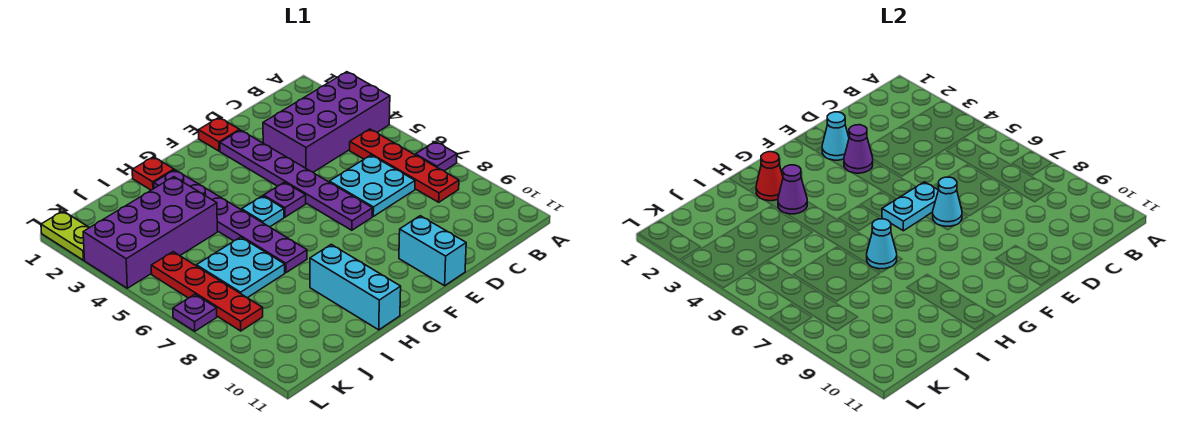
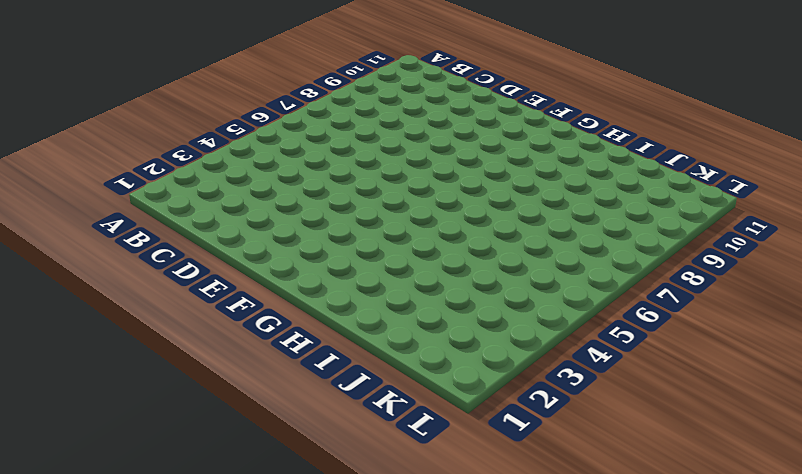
none -> purple 2x4 brick [263,72,390,172]
none -> purple 1x1 plate [416,141,457,171]
none -> red 1x4 plate [350,129,459,202]

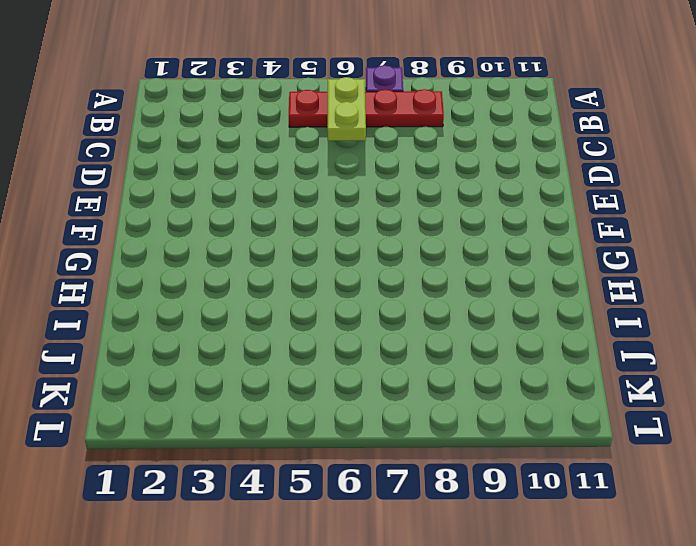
lime 1x2 plate [327,77,366,141] -> lime 1x2 plate turned to [41,211,89,260]
none -> purple 2x4 brick [263,72,390,172]
none -> cyan 2x2 plate [329,155,415,216]
none -> red 1x1 plate [198,118,240,151]

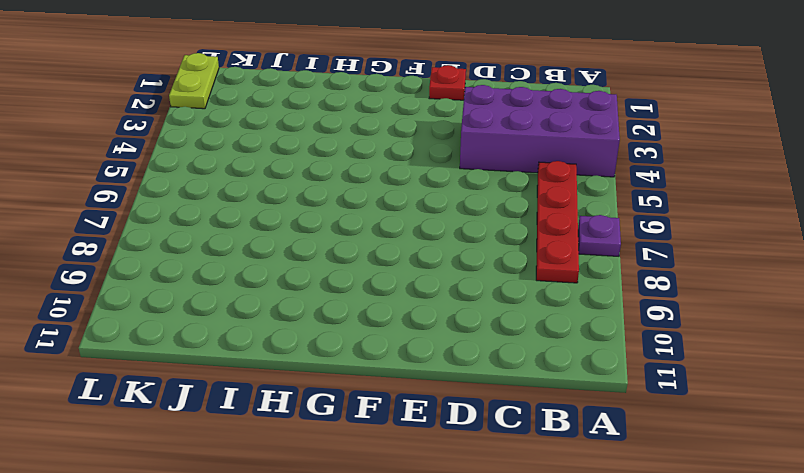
none -> cyan 2x2 plate [329,155,415,216]
none -> purple 1x6 plate [220,130,373,230]
none -> cyan 1x2 brick [399,216,466,286]

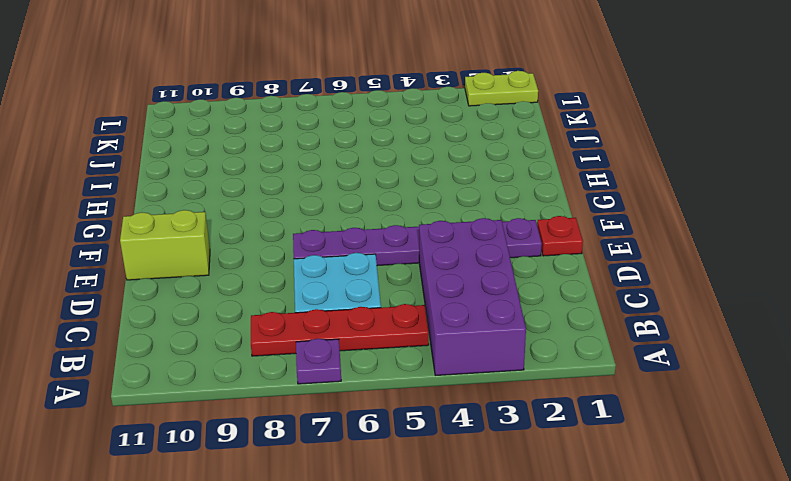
lime 1x2 brick [120,210,210,280] -> cyan 1x2 brick [399,216,466,286]
none -> purple 1x1 plate [264,182,306,217]
none -> cyan 1x1 plate [242,196,284,227]
none -> red 1x1 plate [132,157,174,190]

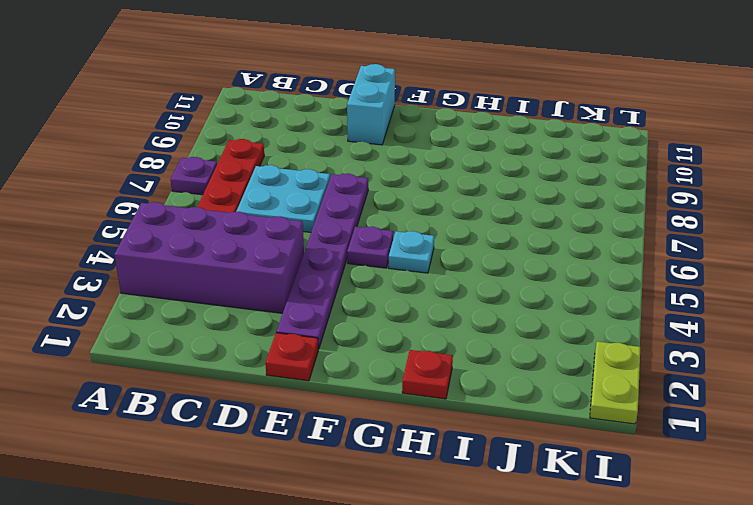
none -> purple 1x6 plate [154,170,307,273]
none -> cyan 1x3 brick [310,244,401,330]
none -> purple 2x4 brick [83,177,217,288]

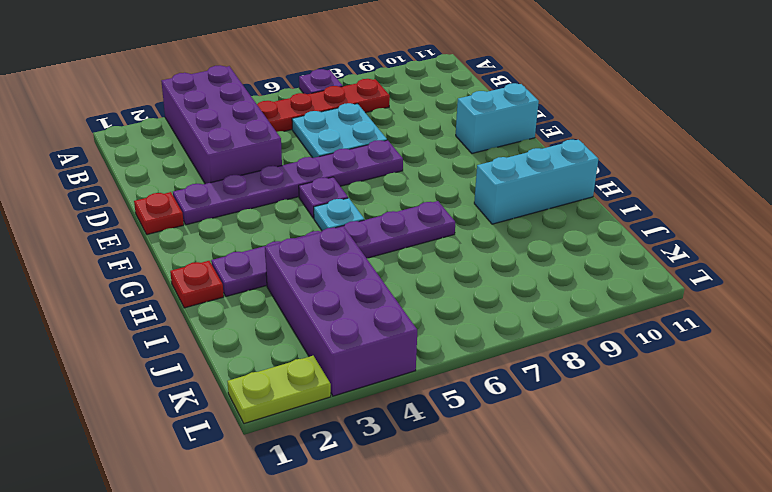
none -> cyan 2x2 plate [197,237,285,298]
none -> red 1x4 plate [151,252,263,331]
none -> purple 1x1 plate [173,294,217,331]

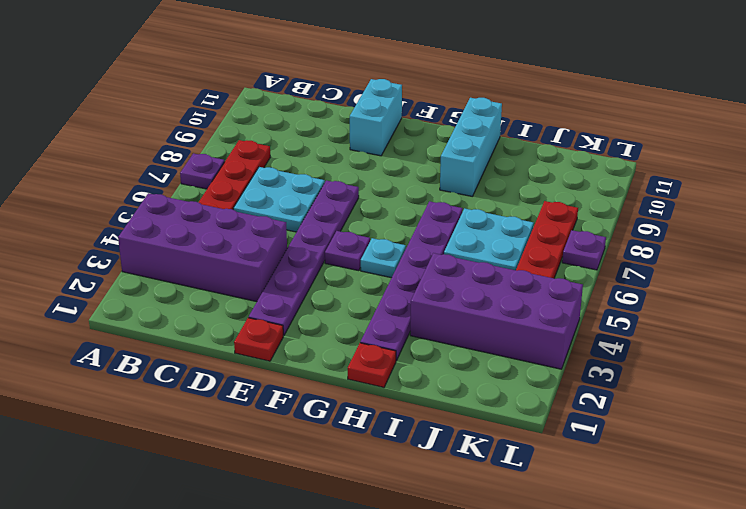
none -> lime 1x2 plate [41,211,89,260]
none -> cyan 1x1 cone [822,112,849,160]
none -> purple 1x1 cone [844,125,873,173]

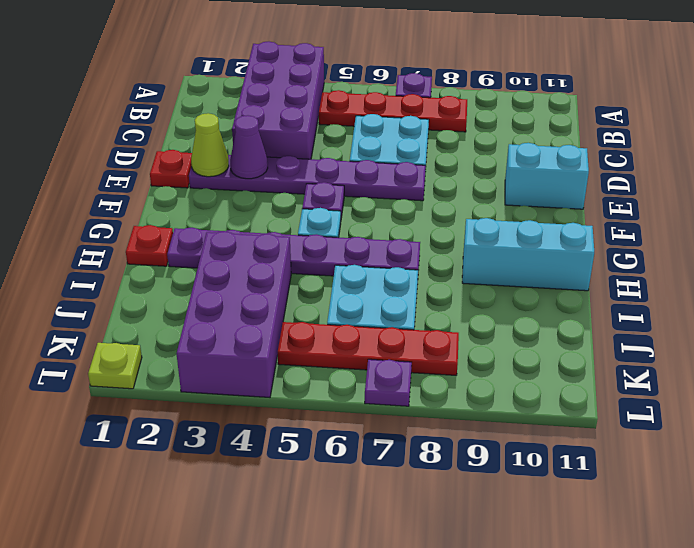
lime 1x1 cone [191,113,229,177] -> cyan 1x1 cone [822,112,849,160]
lime 1x1 plate [88,343,142,389] -> lime 1x2 plate [41,211,89,260]
none -> cyan 1x2 plate [882,182,938,231]
none -> cyan 1x1 cone [933,177,962,226]
none -> red 1x1 cone [756,152,783,201]

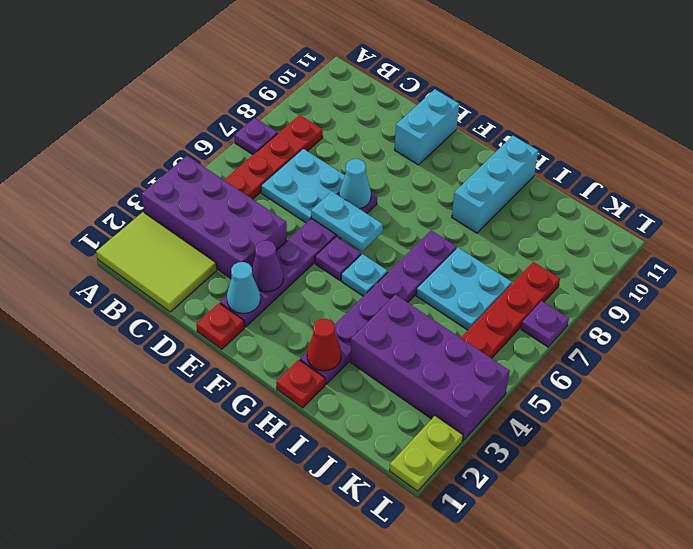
lime 2x3 tile [96,212,217,312] -> none
none -> purple 1x1 cone [778,165,807,214]
none -> cyan 1x1 cone [867,219,897,269]

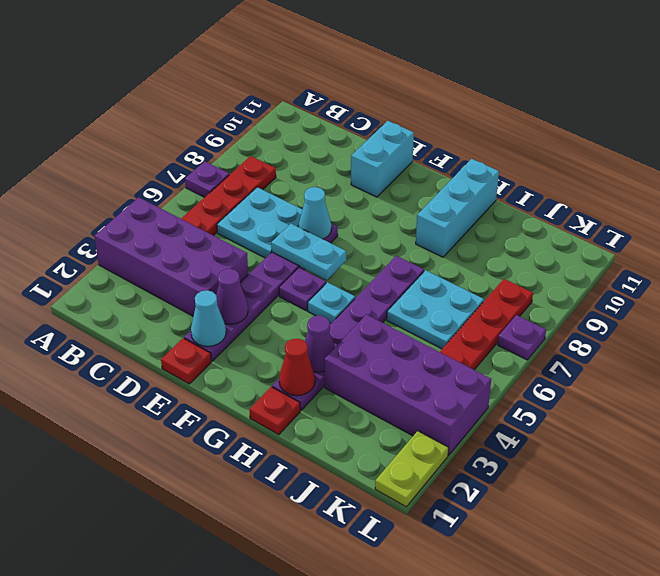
none -> cyan 1x1 cone [867,219,897,269]

